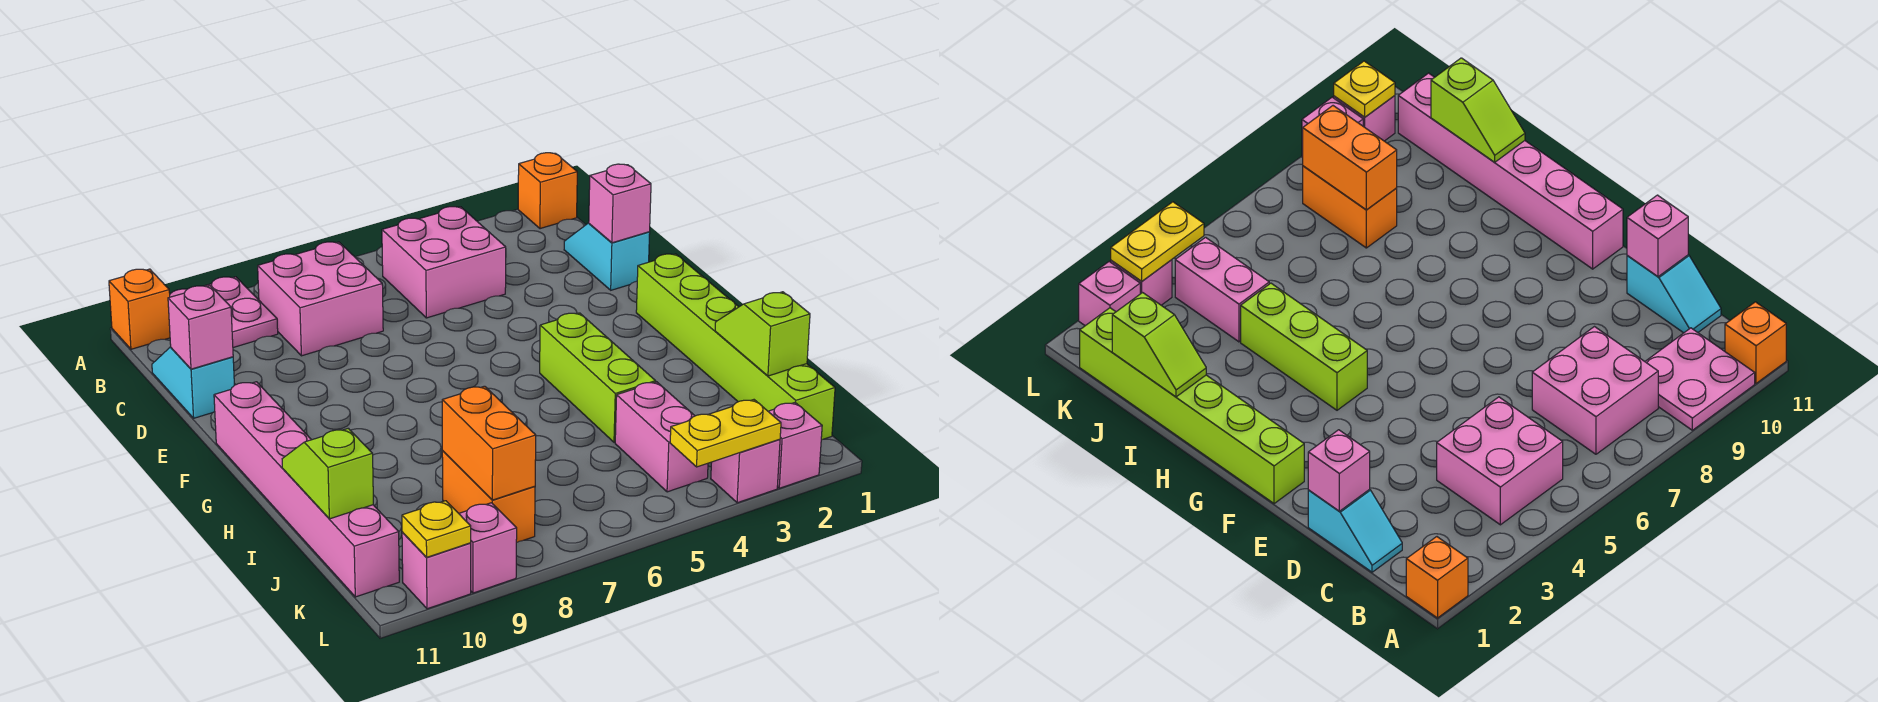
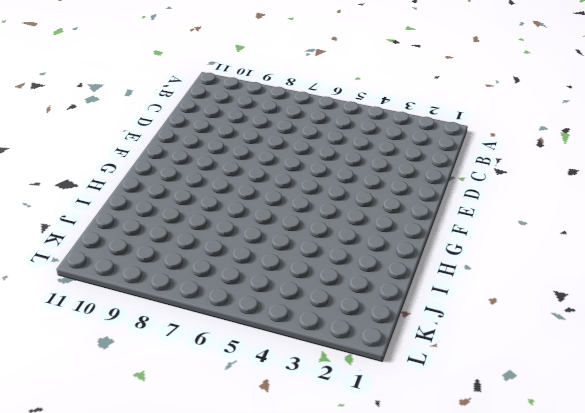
none -> orange 1x1 brick [518,153,577,229]
none -> pink 2x2 plate [170,277,278,347]
none -> orange 1x1 brick [109,269,170,349]

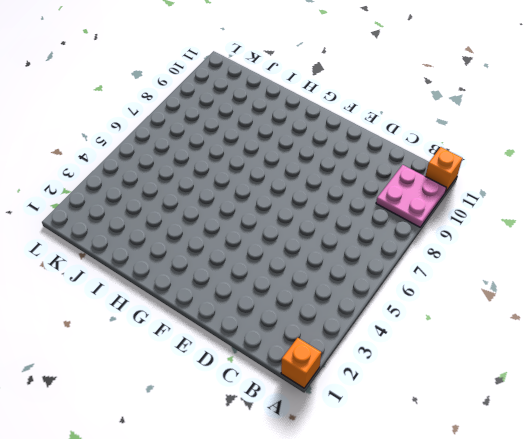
none -> pink 2x2 brick [382,207,506,318]
none -> pink 2x2 brick [258,242,383,356]
none -> cyan 1x2 slope [564,223,650,290]

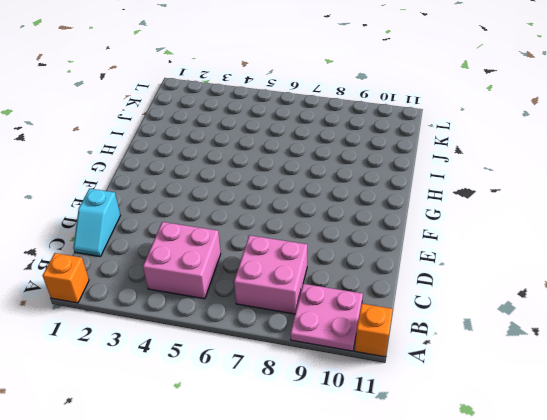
none -> cyan 1x2 slope [152,347,234,418]
none -> lime 1x6 brick [636,254,835,440]
none -> pink 1x6 brick [214,382,399,597]

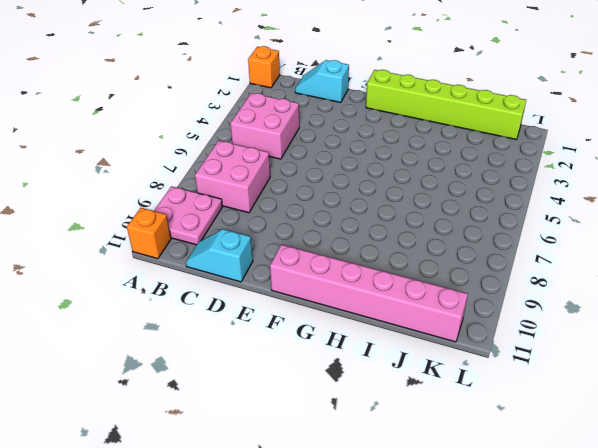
none -> lime 1x3 brick [540,313,656,442]
none -> pink 1x2 brick [615,382,708,492]
none -> orange 1x2 brick [442,451,535,543]

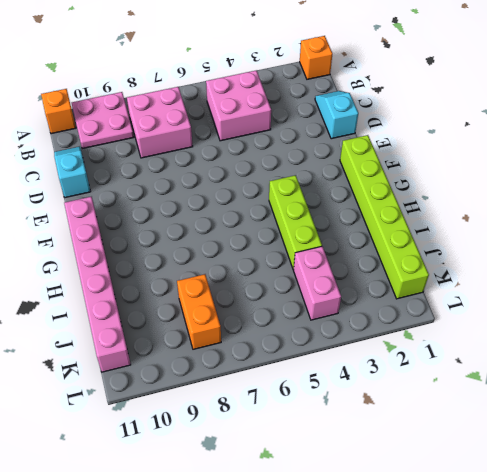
none -> pink 1x1 brick [768,403,822,488]
none -> pink 1x1 brick [711,439,780,503]
none -> pink 1x1 brick [459,503,517,593]

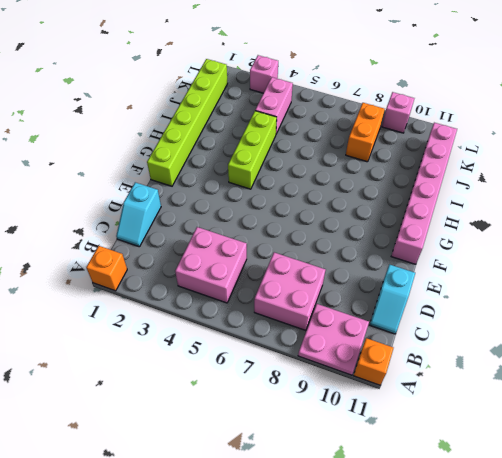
none -> pink 1x1 brick [768,403,822,488]
none -> pink 1x1 brick [402,532,471,609]
none -> pink 1x1 brick [589,164,651,243]

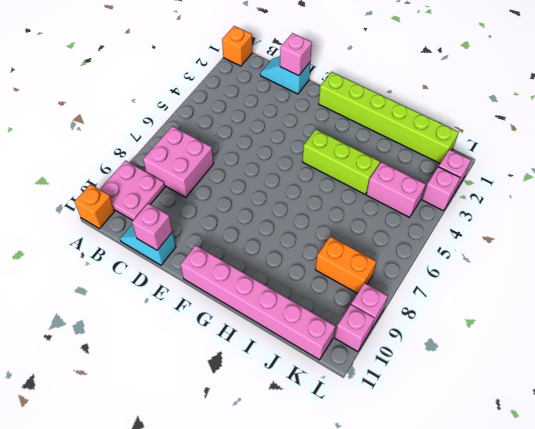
none -> pink 2x2 brick [382,207,506,318]
none -> lime 1x2 slope [715,292,810,376]
none -> lime 1x2 slope [282,428,373,519]

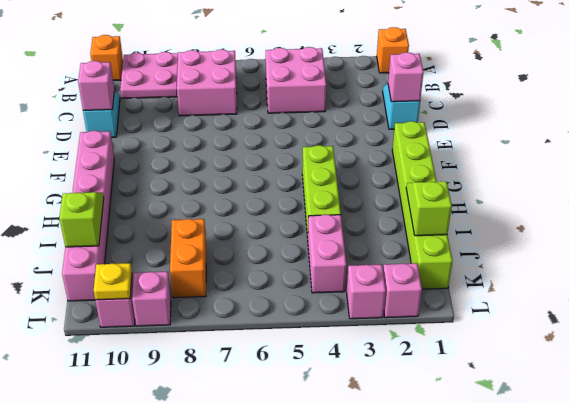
none -> orange 1x2 brick [442,386,536,500]
none -> yellow 1x2 plate [670,400,781,467]

